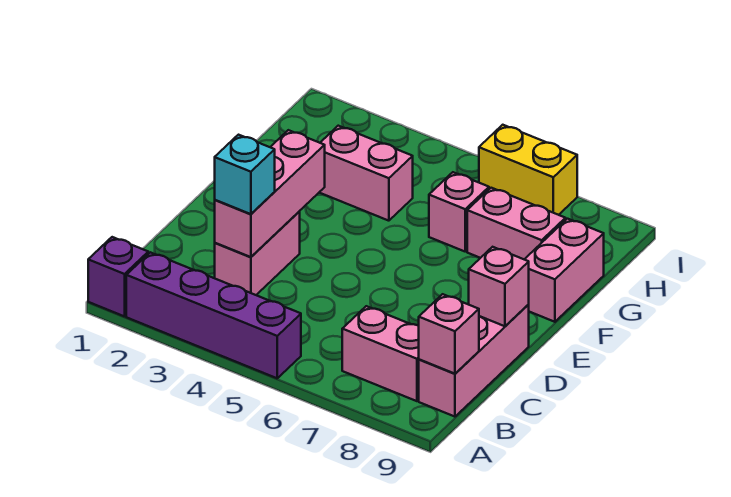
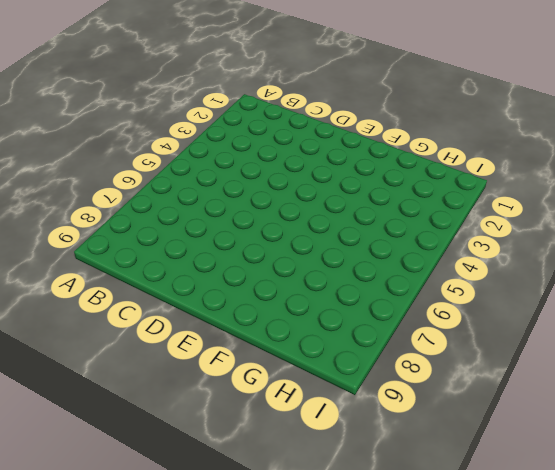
none -> purple 1x1 brick [88,237,148,316]
none -> purple 1x4 brick [126,252,301,378]
none -> pink 1x2 brick [342,306,419,401]

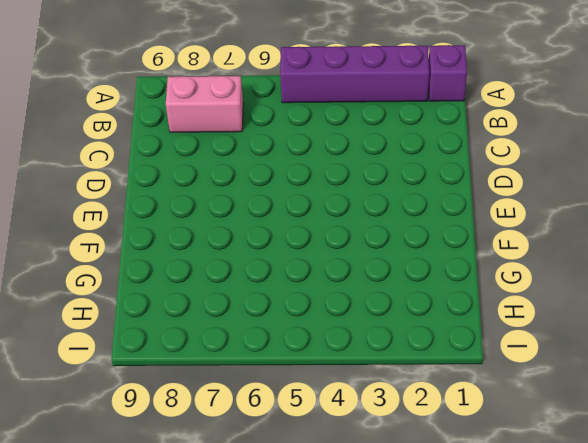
none -> pink 1x3 brick [419,305,529,417]
none -> pink 1x2 brick [215,212,300,295]
none -> pink 1x2 brick [524,219,604,322]

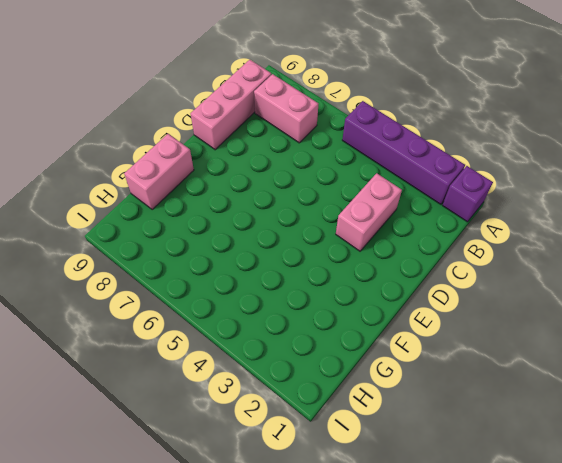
none -> pink 1x2 brick [319,126,413,221]
none -> pink 1x1 brick [429,172,489,251]
none -> pink 1x2 brick [467,188,566,259]

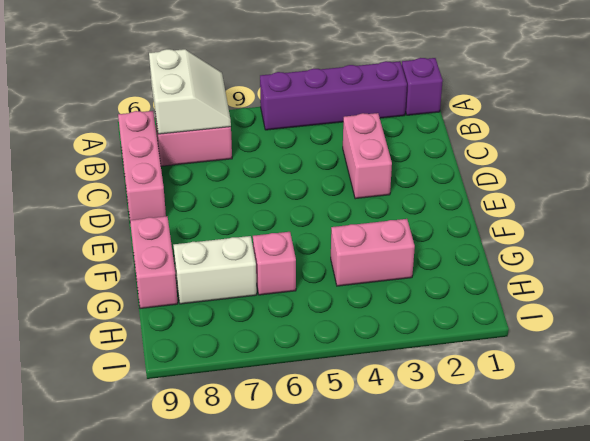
white 2x2 slope [149,49,231,134] -> none
white 1x2 brick [173,236,257,304] -> pink 1x2 brick [467,188,566,259]
none -> yellow 1x2 brick [479,125,577,215]
none -> pink 1x1 brick [419,294,479,374]
none -> pink 1x3 brick [215,130,325,257]

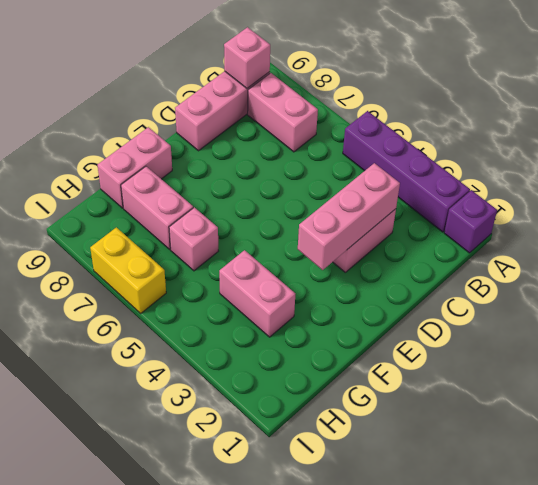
none -> pink 1x1 brick [469,247,529,326]
none -> cyan 1x1 brick [215,135,275,214]

